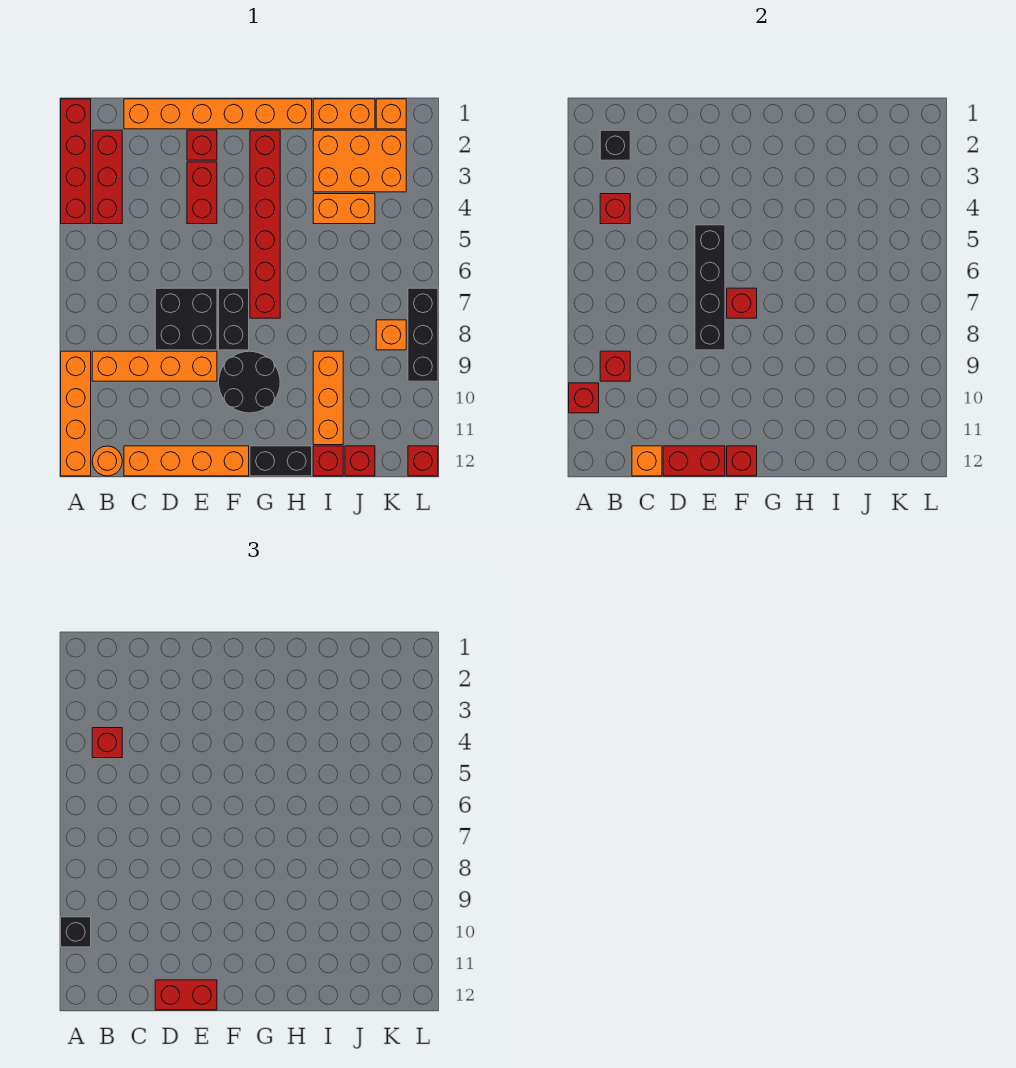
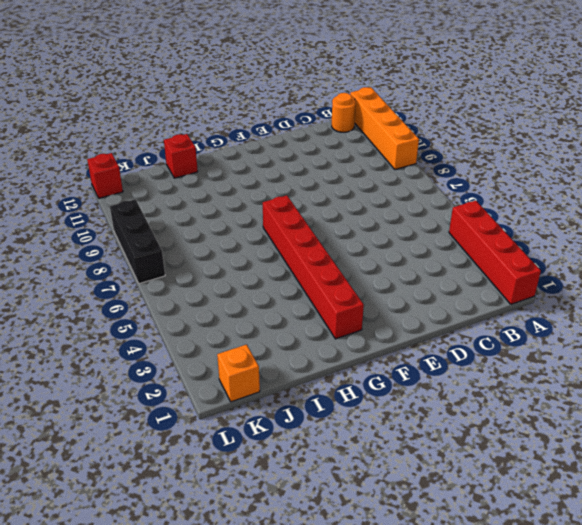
none -> red 1x3 brick [92,130,122,224]
none -> orange 1x4 brick [92,351,217,381]
none -> orange 1x6 brick [124,99,312,129]
none -> orange 1x4 brick [124,446,249,476]

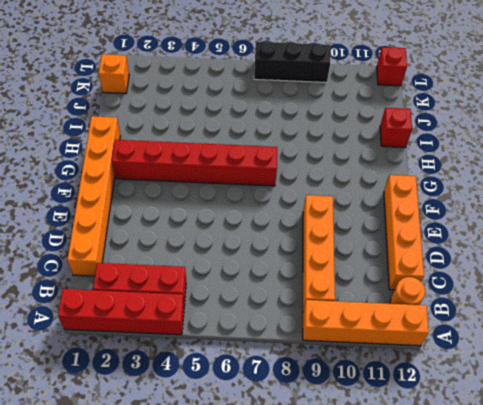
none -> black 2x2 brick [155,288,217,350]
none -> red 1x1 brick [187,130,217,160]
none -> red 1x2 brick [187,162,217,224]
none -> black 1x2 brick [219,288,249,350]

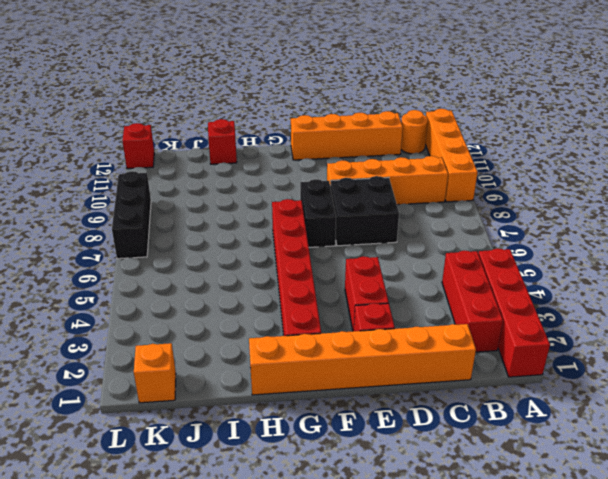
none -> black 2x2 round brick [219,351,280,413]
none -> black 1x2 brick [250,446,312,476]
none -> orange 1x2 brick [313,99,375,129]
none -> orange 2x3 brick [313,130,406,192]

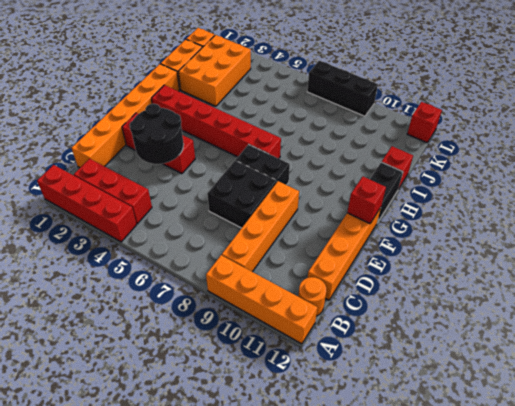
black 2x2 round brick [129,104,184,164] -> black 2x2 round brick moved to [219,351,280,413]
none -> orange 1x2 brick [313,194,375,224]
none -> orange 1x3 brick [313,351,343,445]
none -> red 1x1 brick [345,446,375,476]
none -> orange 1x1 brick [376,320,406,350]

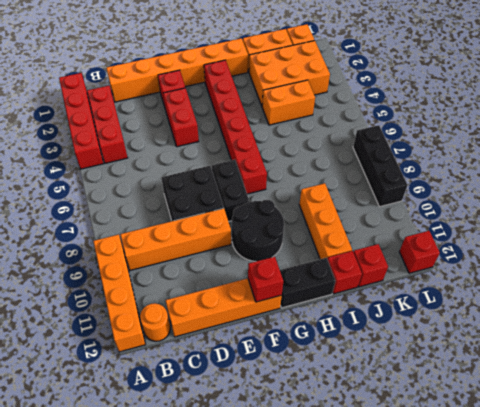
none -> orange 1x1 brick [376,320,406,350]
none -> red 1x1 brick [569,383,599,413]
none -> black 1x1 brick [600,130,630,160]
none -> red 1x1 brick [600,194,630,224]

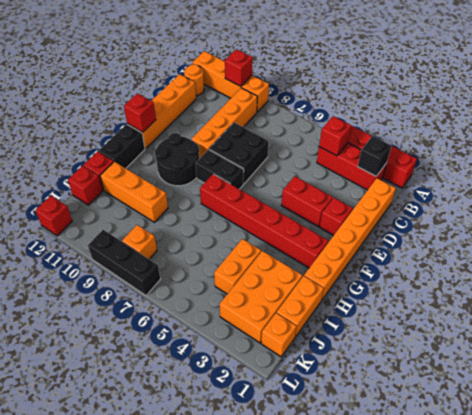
none -> red 1x1 brick [600,351,630,381]
none -> orange 1x1 brick [632,446,662,476]
none -> red 1x2 brick [663,446,725,476]
none -> black 1x4 brick [695,225,725,350]

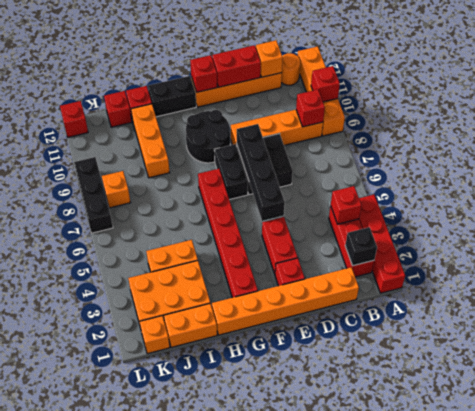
none -> red 1x1 brick [727,288,757,318]
none -> black 1x1 brick [61,917,91,947]
none -> red 1x1 brick [92,728,122,758]
none -> red 1x2 brick [155,980,217,1010]

